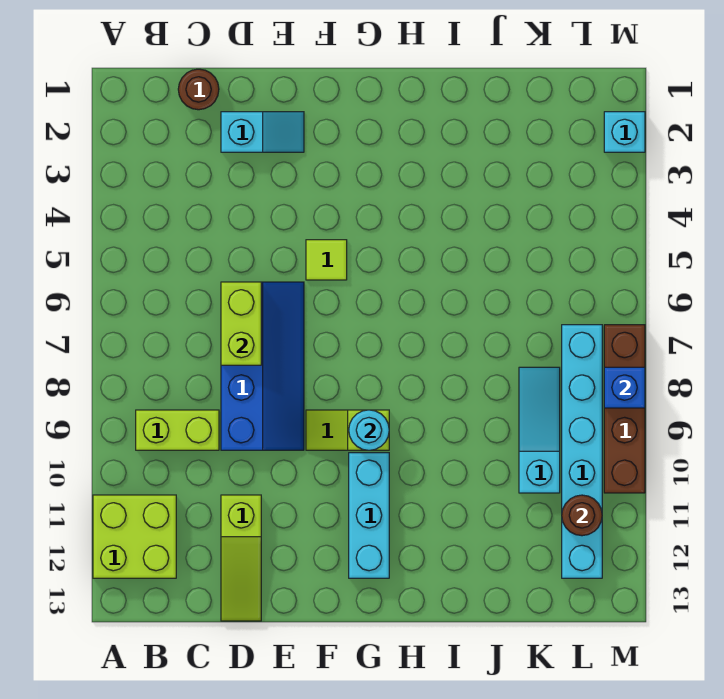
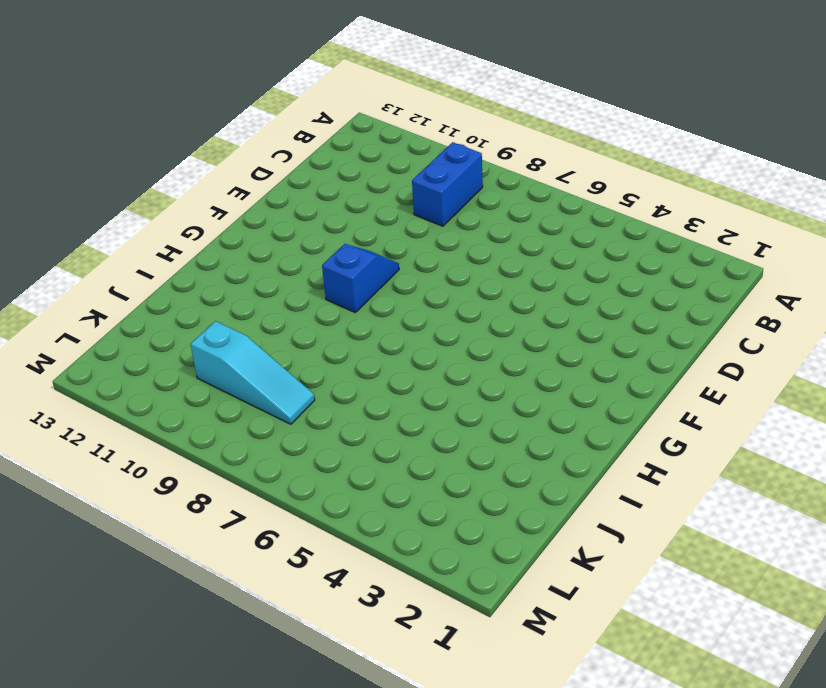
blue 1x2 brick [412,142,483,226] -> lime 1x2 brick [136,410,219,450]
blue 1x2 slope [322,244,399,312] -> lime 1x2 slope [306,410,389,450]
none -> lime 2x2 brick [93,495,176,578]
none -> brown 1x1 round brick [178,69,219,110]
none -> cyan 1x2 slope [221,112,304,152]

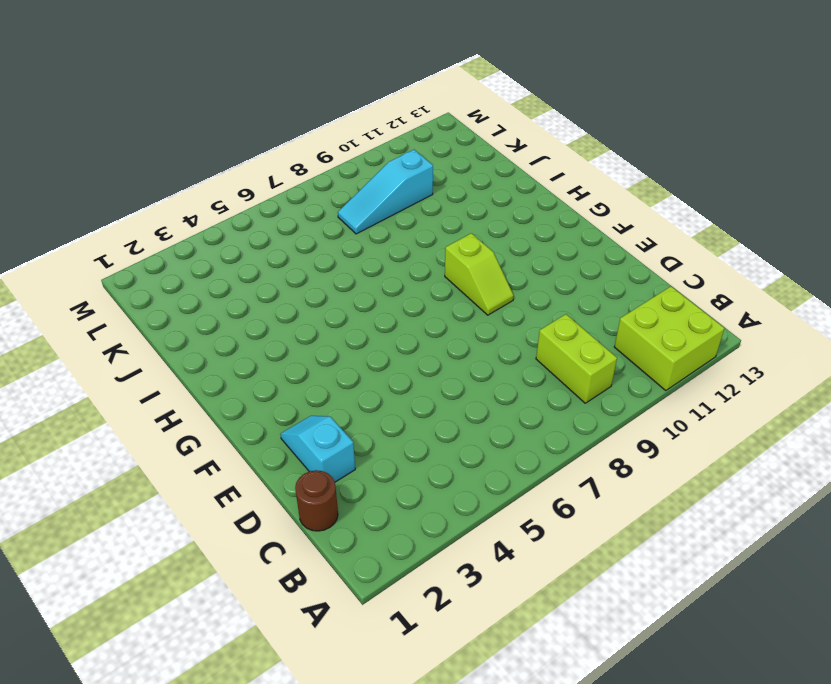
none -> blue 2x4 slope [221,282,304,450]
none -> lime 1x3 slope [221,495,261,621]
none -> lime 1x1 tile [306,240,347,280]

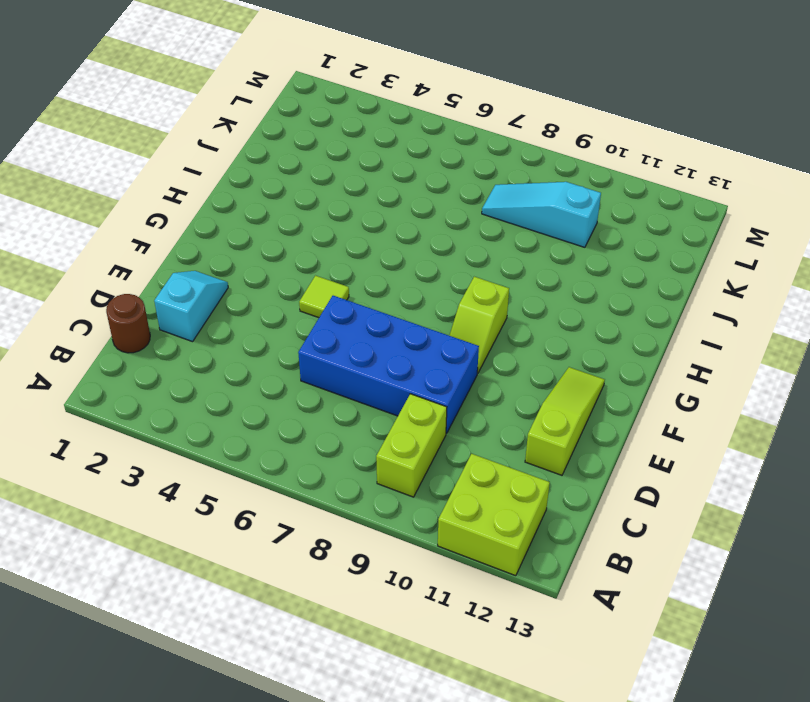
blue 2x4 brick [298,296,479,434] -> blue 2x4 slope [221,282,304,450]
lime 1x3 slope [525,367,605,475] -> lime 1x3 slope turned to [221,495,261,621]
none -> cyan 1x3 brick [349,453,389,578]
none -> cyan 1x6 brick [562,325,602,578]
none -> cyan 1x1 brick [604,112,645,152]

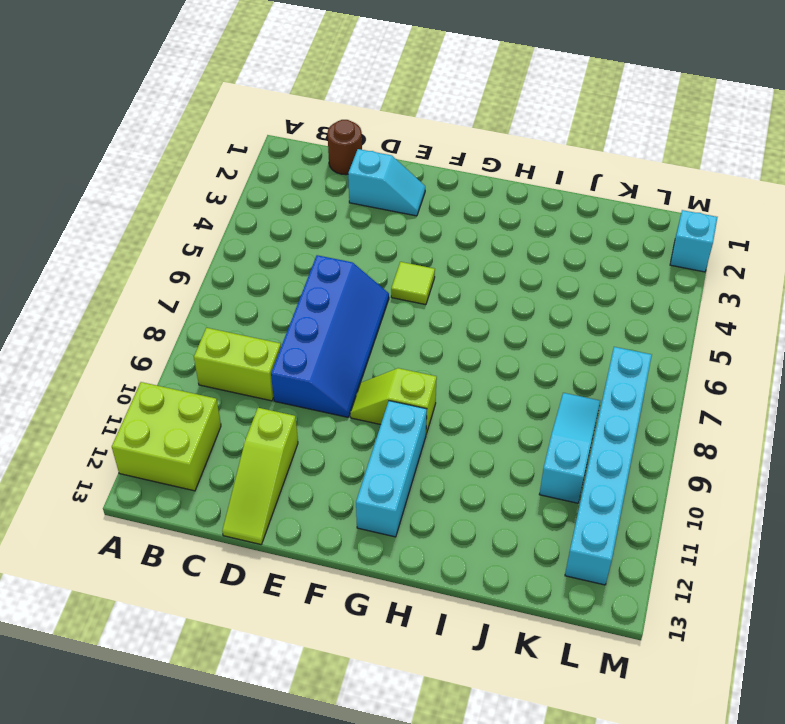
none -> brown 1x4 brick [604,325,645,493]
none -> lime 1x2 brick [221,282,261,365]
none -> cyan 1x1 round brick [349,410,389,450]

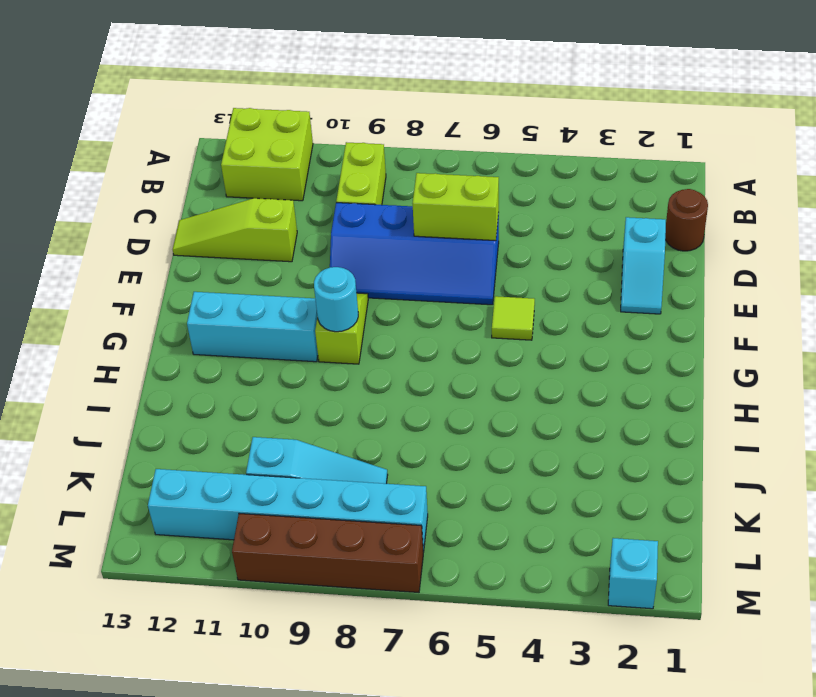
none -> brown 1x1 round brick [562,495,602,536]
none -> blue 1x1 brick [604,367,645,408]

